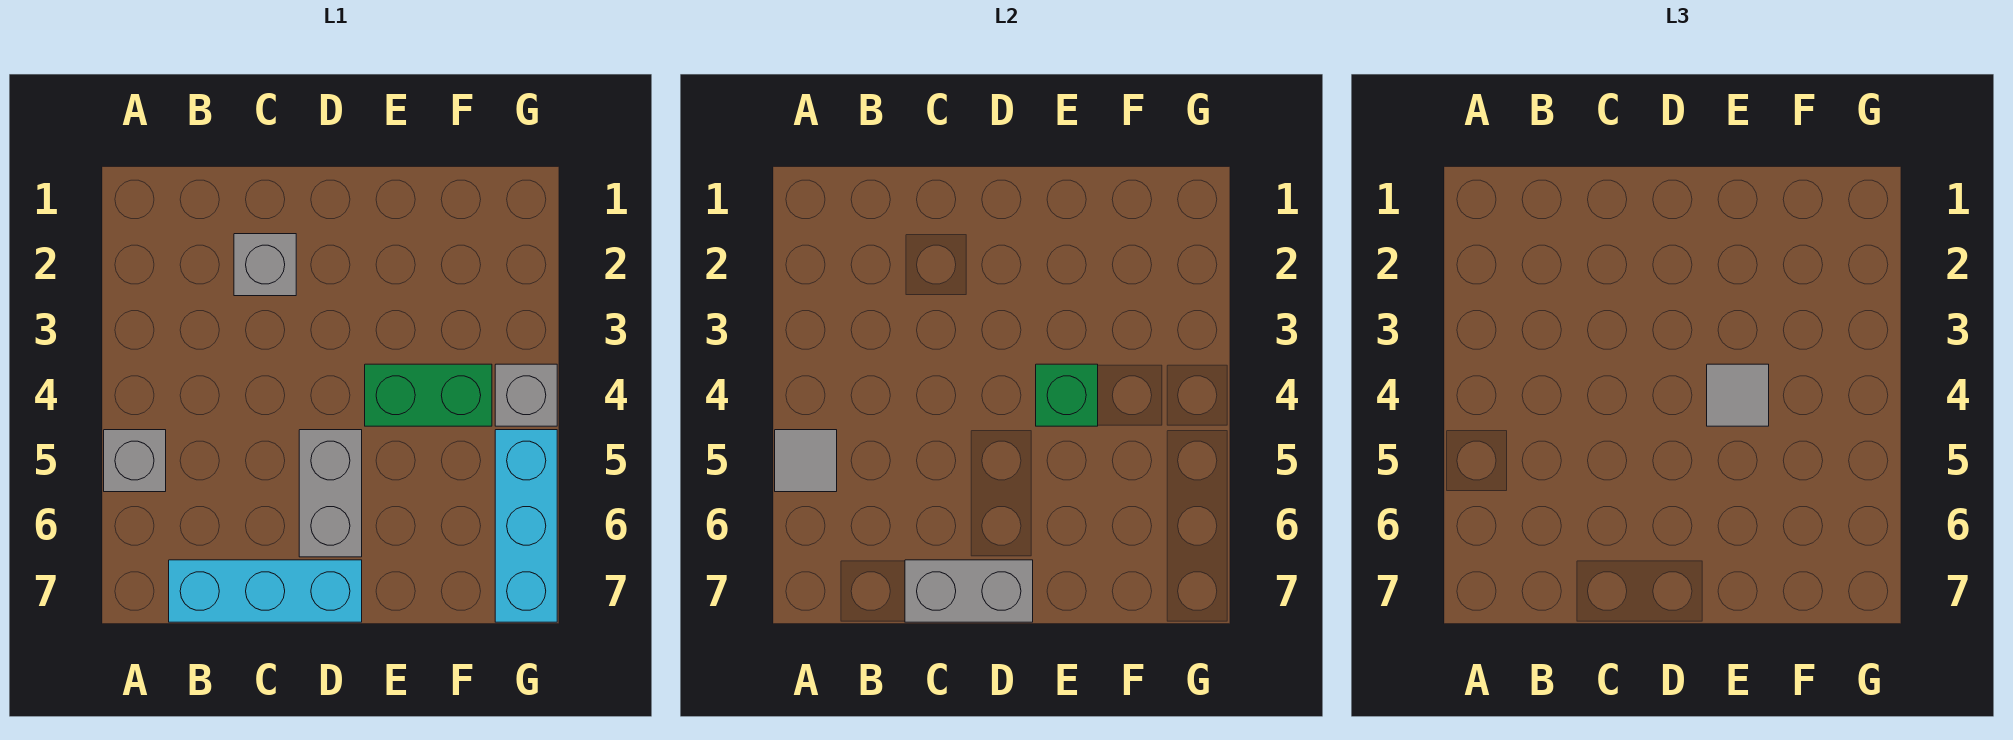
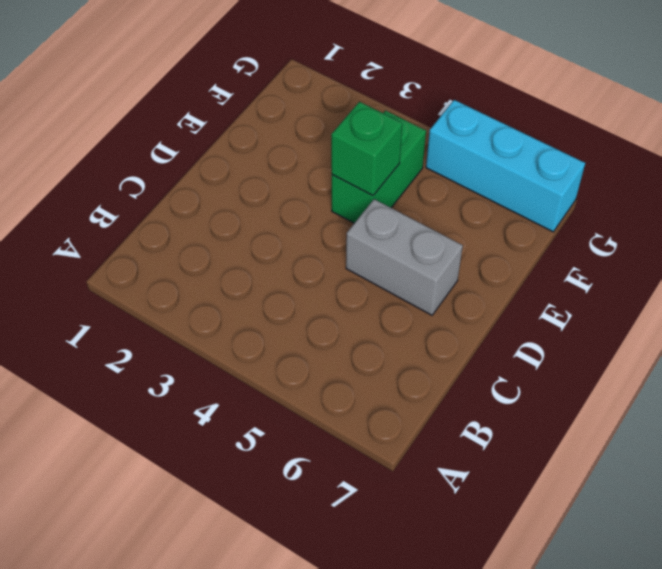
none -> grey 1x1 brick [104,430,166,492]
none -> cyan 1x3 brick [169,560,362,622]

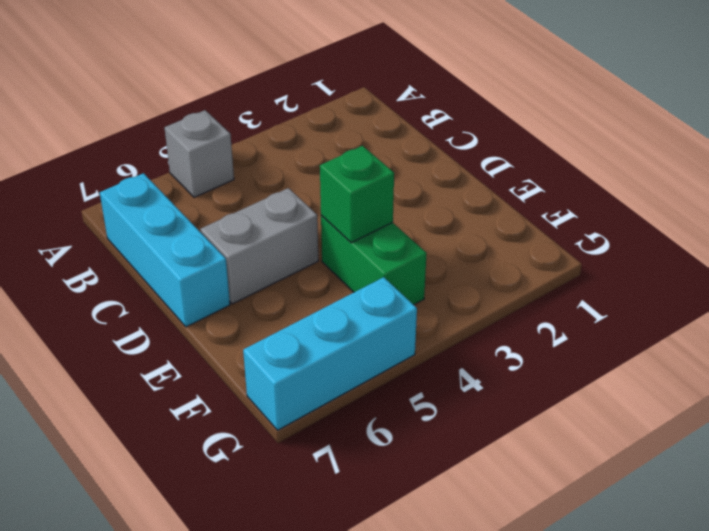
none -> grey 1x1 brick [234,234,296,296]
none -> grey 1x1 brick [495,364,557,426]

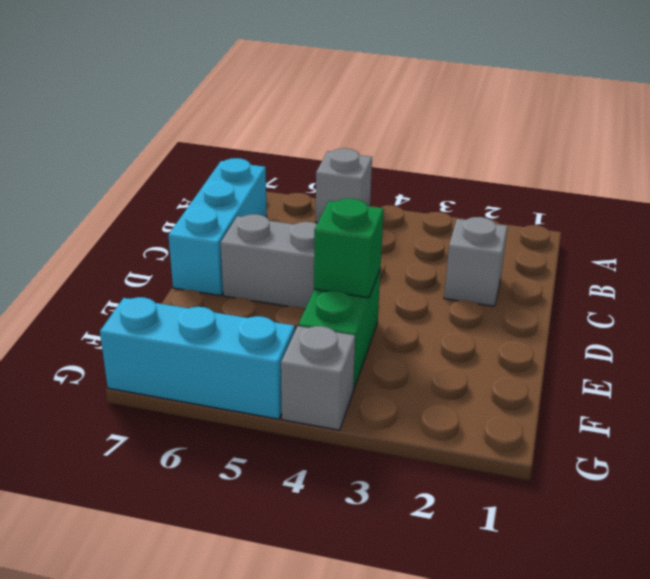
none -> grey 1x1 tile [775,430,837,492]
none -> grey 1x2 brick [905,560,1033,622]

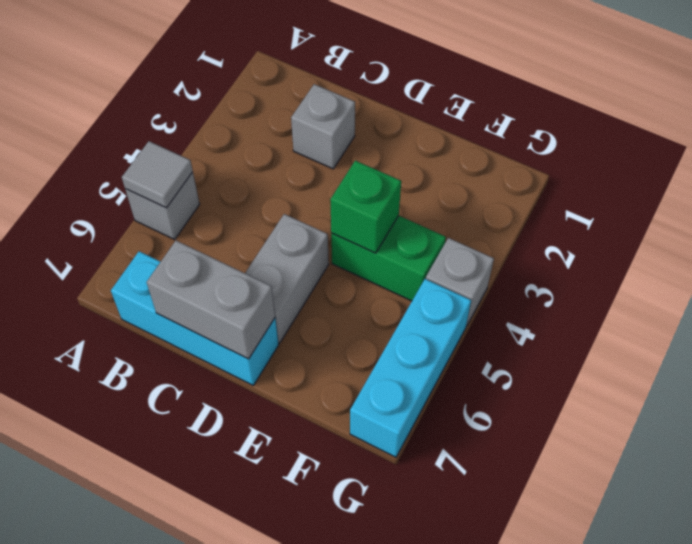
none -> grey 1x1 tile [1707,364,1769,426]

